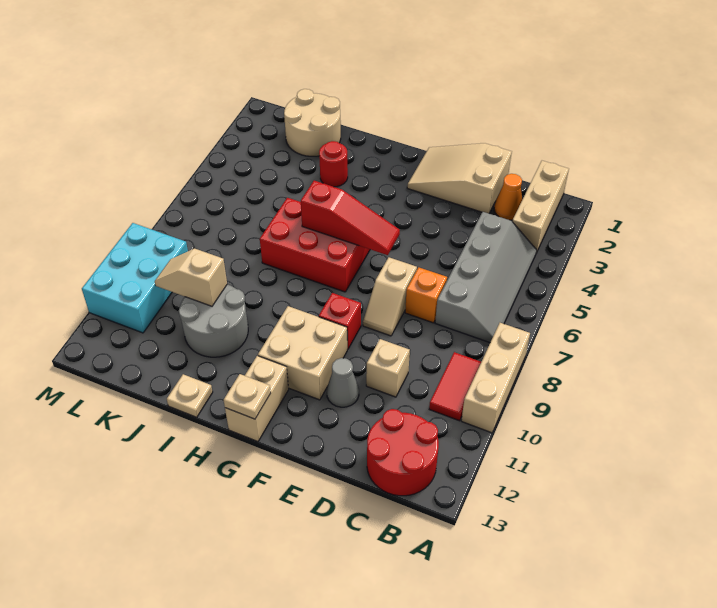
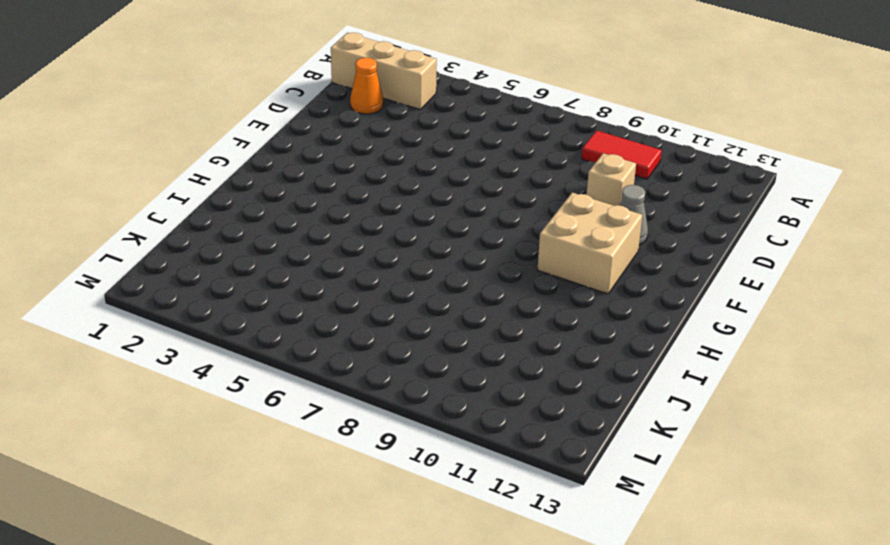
none -> tan 1x3 brick [461,323,530,433]
none -> grey 2x4 slope [435,212,537,343]
none -> red 2x2 round brick [367,409,439,496]

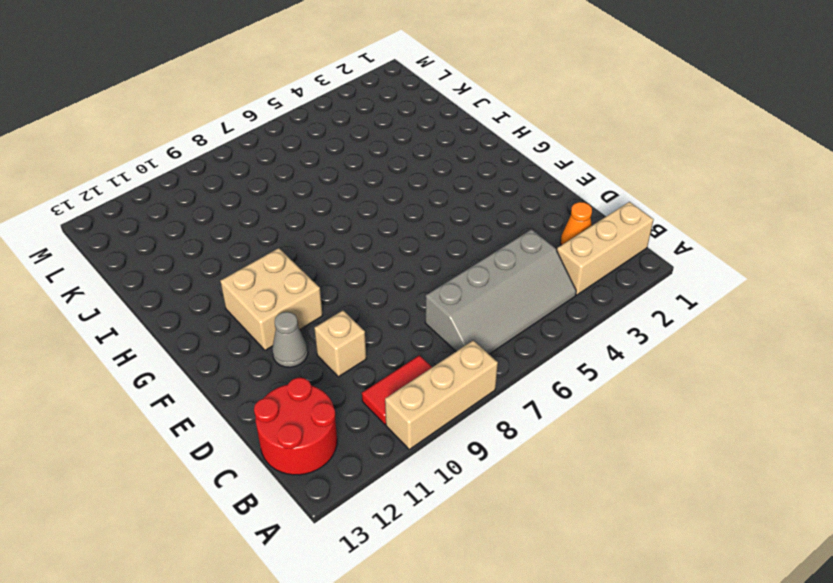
none -> tan 2x3 slope [407,143,512,213]
none -> orange 1x1 brick [405,267,447,323]
none -> tan 1x2 slope [363,257,417,336]

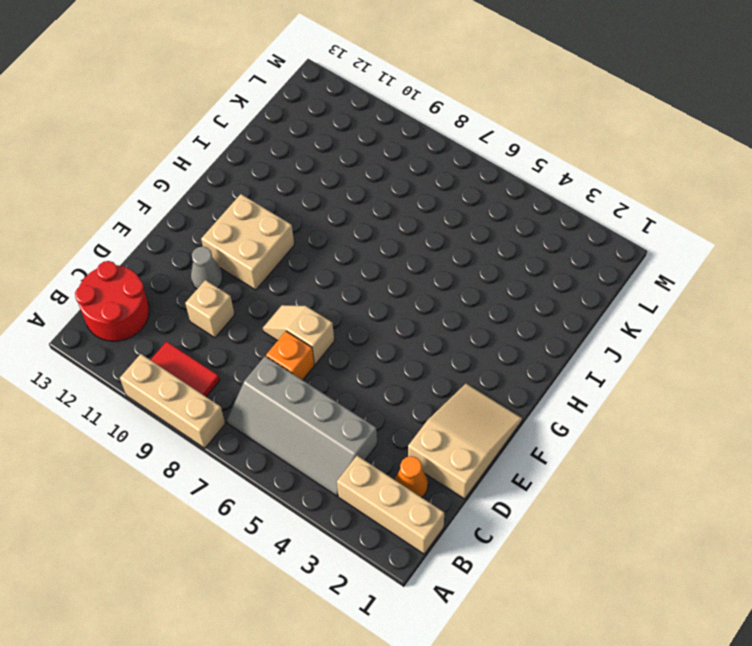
none -> red 1x1 brick [319,293,361,349]
none -> red 2x3 brick [260,198,370,292]
none -> tan 1x2 brick [225,356,289,442]

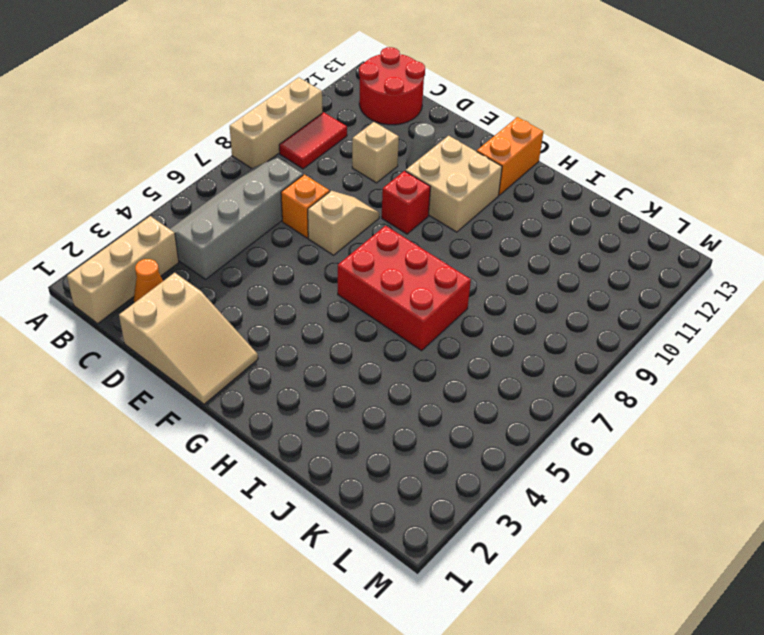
orange 1x2 brick [477,117,543,195] -> tan 1x2 brick [225,356,289,442]
none -> red 1x1 round brick [319,141,348,187]
none -> grey 2x2 round brick [179,284,248,357]
none -> tan 1x1 plate [167,374,213,417]

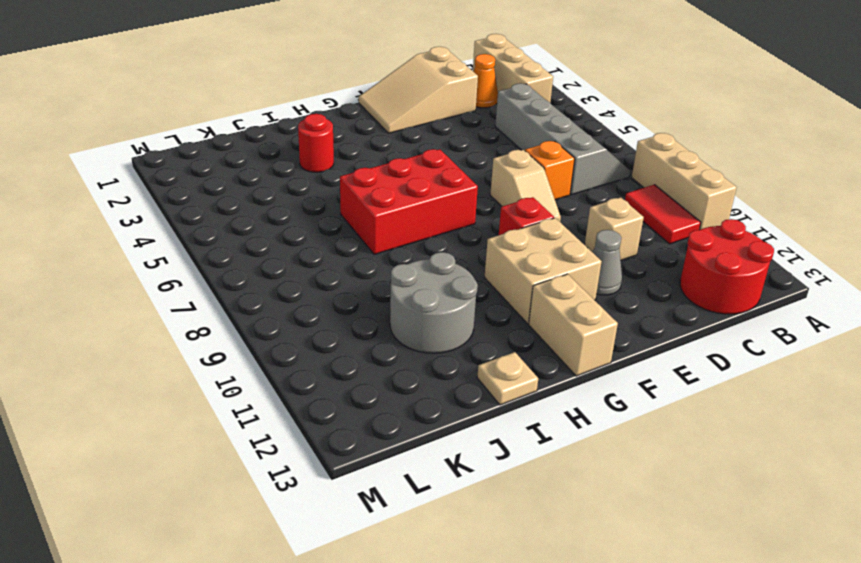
none -> tan 2x2 round brick [284,89,341,156]
none -> cyan 2x3 brick [82,223,188,333]
none -> red 1x3 slope [301,181,400,255]

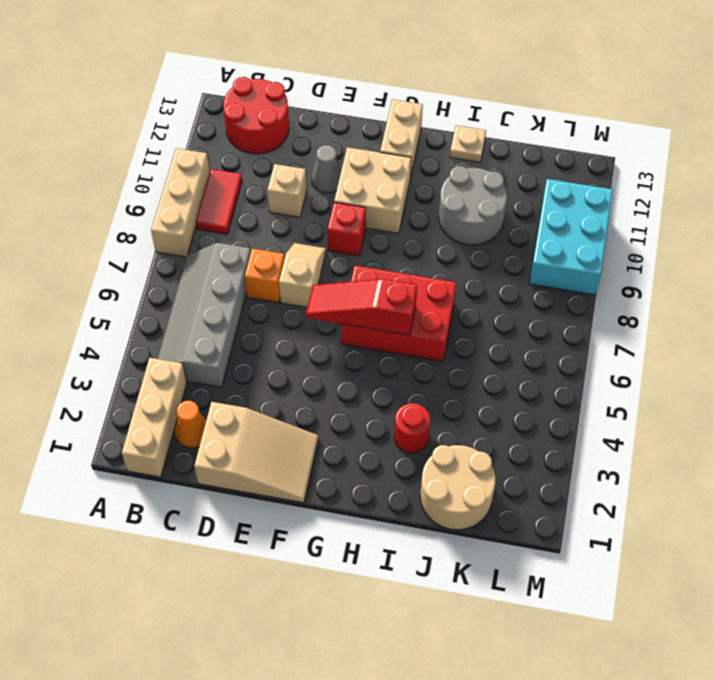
none -> tan 1x1 plate [224,374,271,419]
none -> tan 1x2 slope [155,249,227,306]

